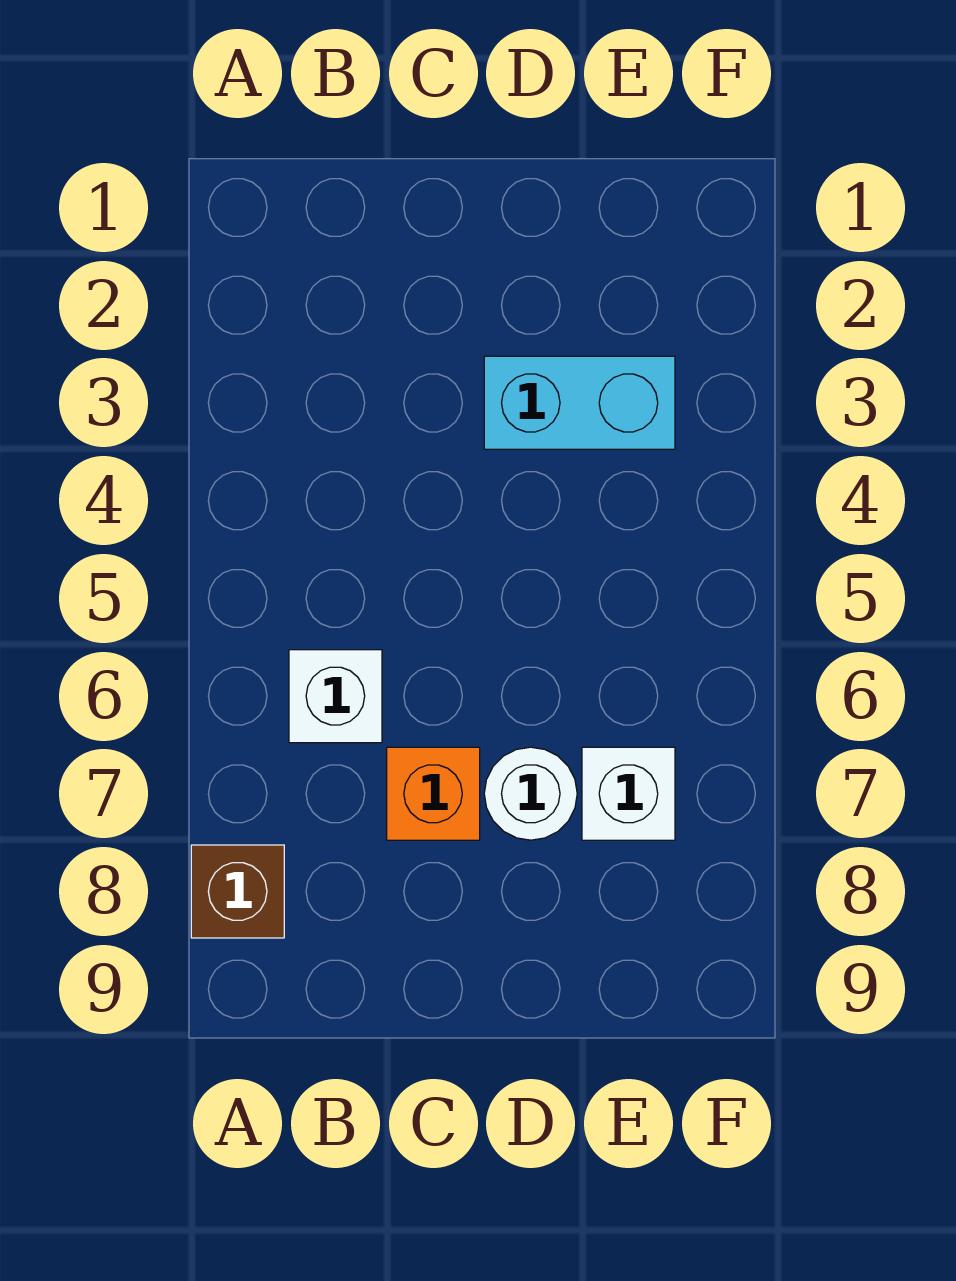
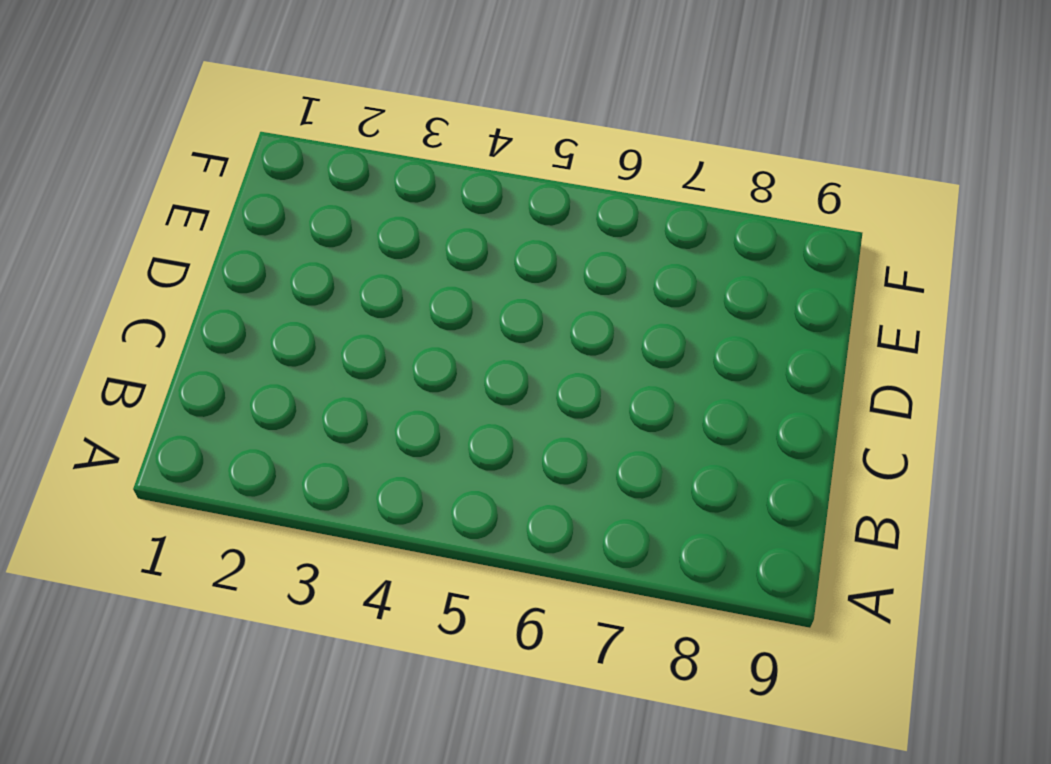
none -> brown 1x1 brick [191,845,284,938]
none -> white 1x1 brick [289,650,382,743]

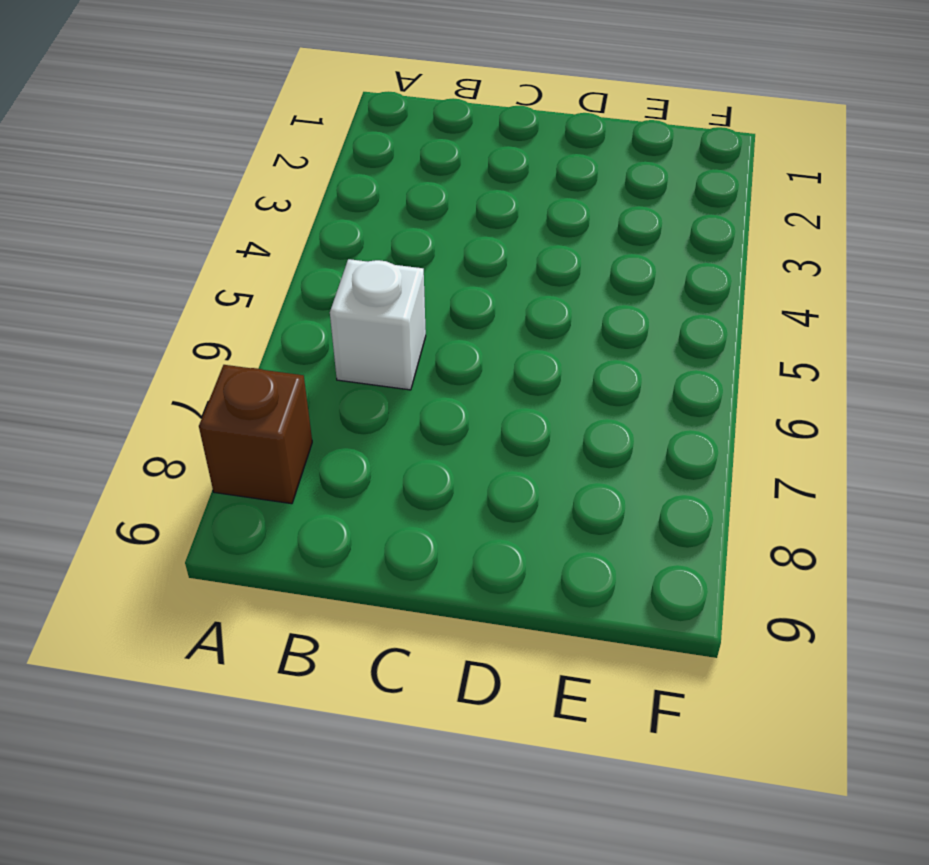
none -> orange 1x1 brick [387,747,480,840]
none -> cyan 1x2 brick [484,356,675,449]

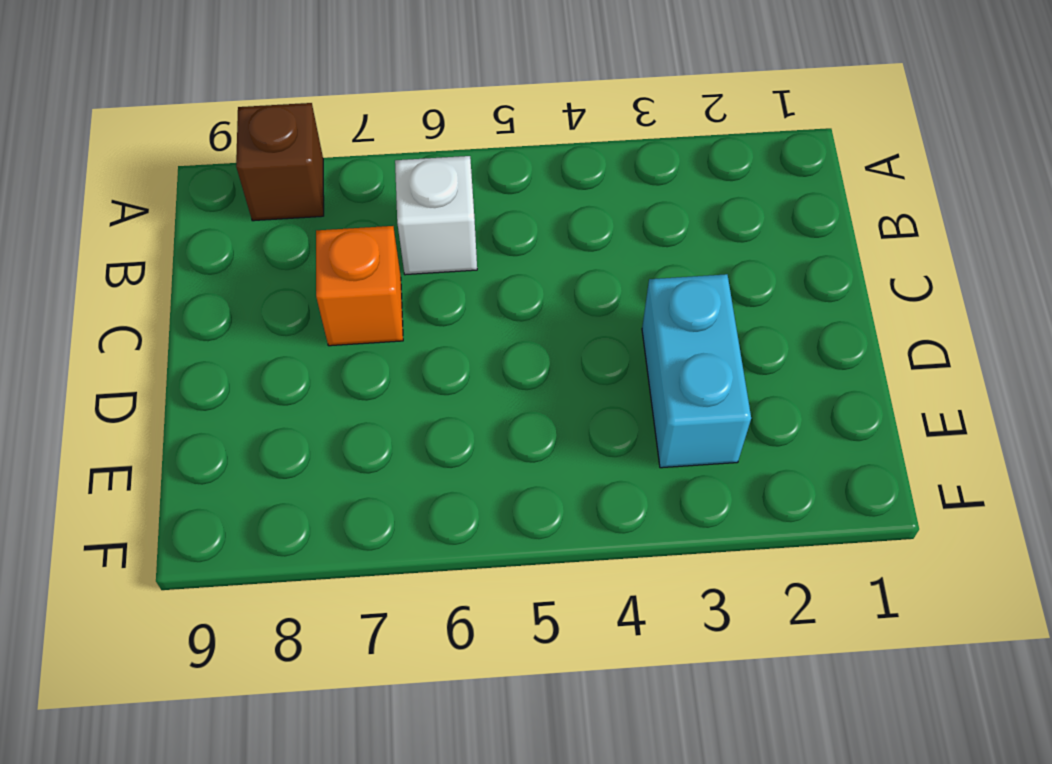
none -> white 1x1 round brick [484,747,577,840]
none -> white 1x1 brick [582,747,675,840]

